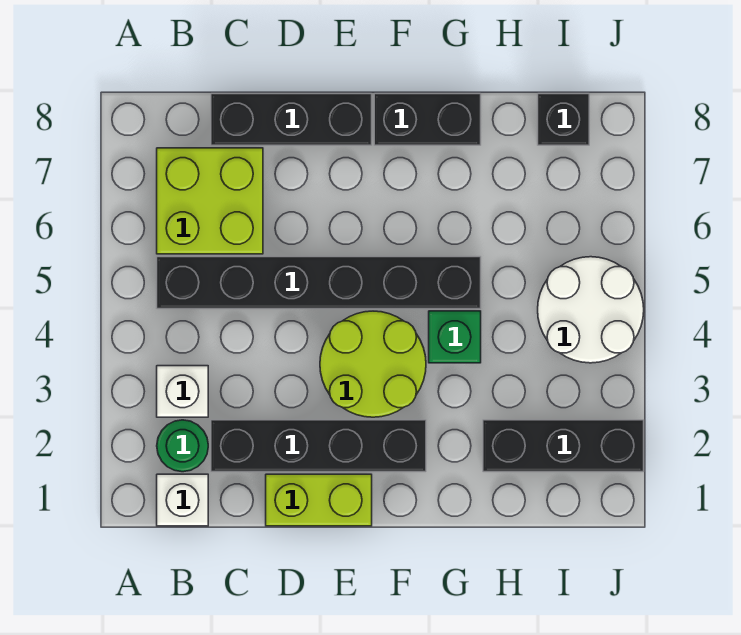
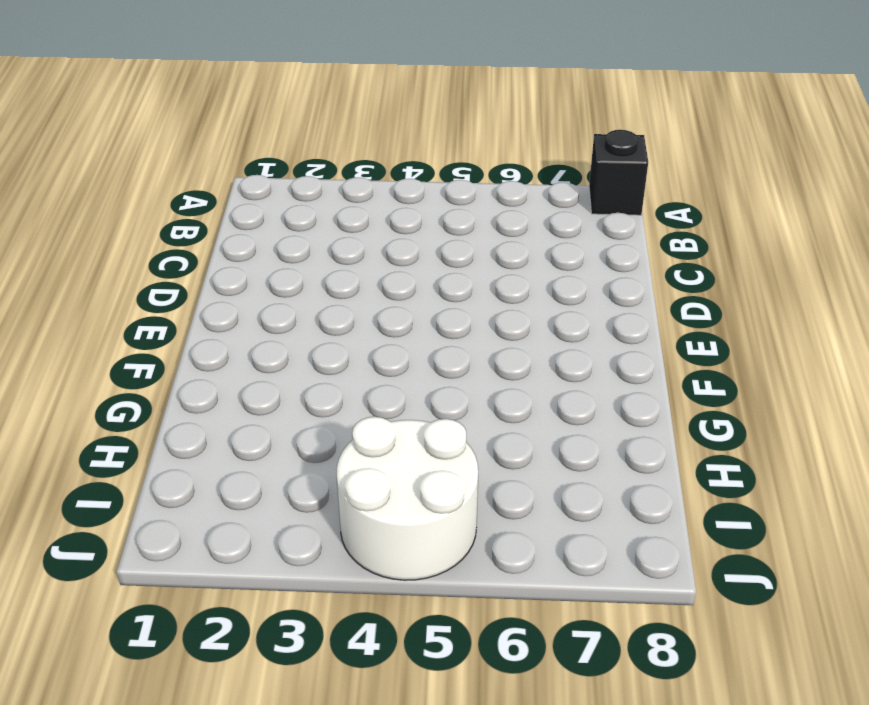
black 1x1 brick [589,130,648,215] -> black 1x1 brick moved to [538,94,589,145]
none -> white 1x1 brick [157,474,208,526]
none -> green 1x1 round brick [157,420,208,472]
none -> white 1x1 brick [157,366,208,417]

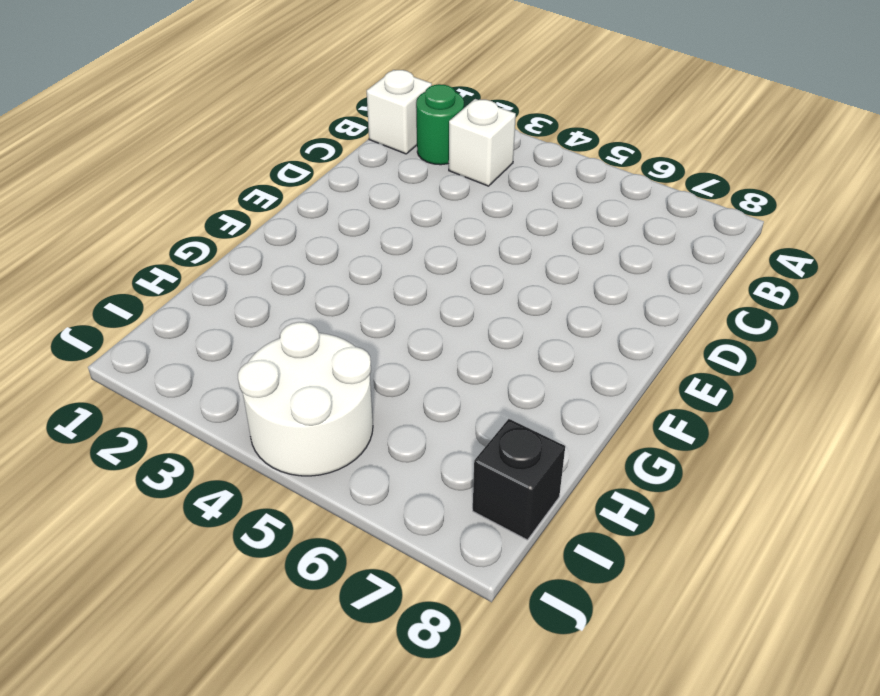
none -> black 1x6 brick [157,257,481,309]
none -> lime 2x2 brick [157,148,263,254]
none -> black 1x4 brick [211,420,426,472]

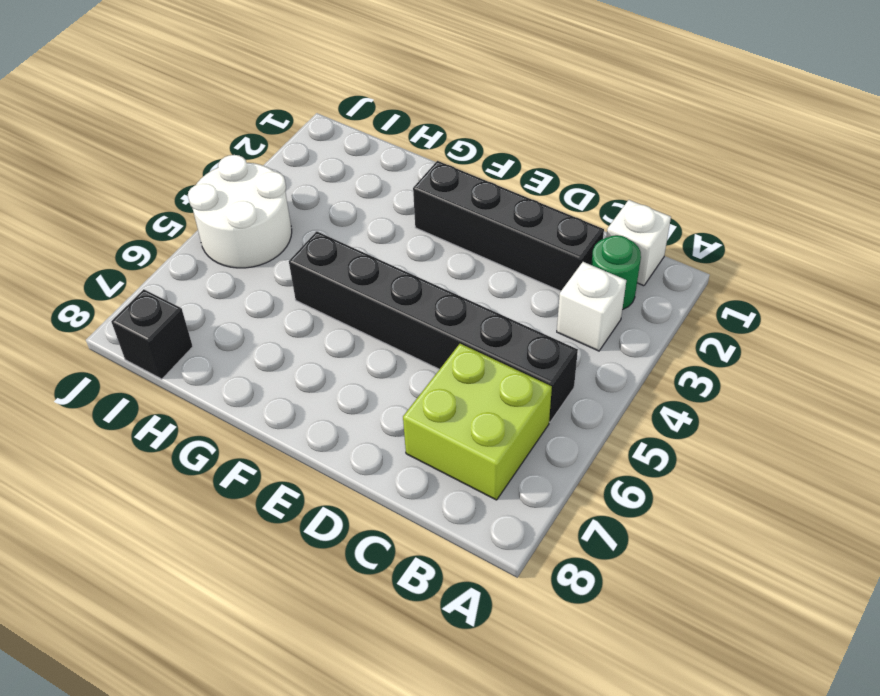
none -> black 1x3 brick [211,94,372,145]
none -> lime 1x2 brick [266,474,372,526]
none -> lime 2x2 round brick [320,311,426,417]

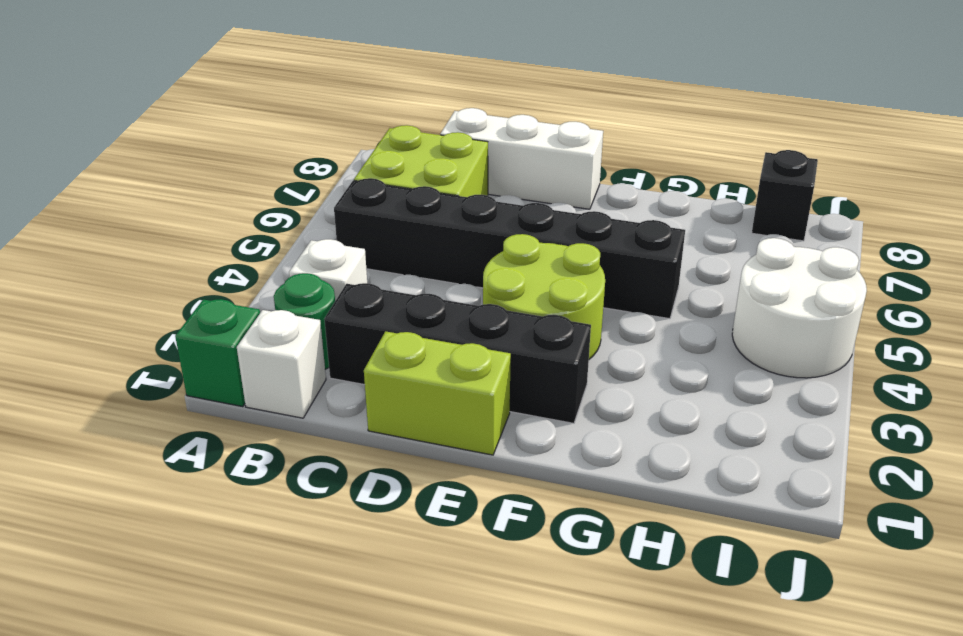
green 1x1 brick [175,299,260,407] -> green 1x1 brick moved to [429,311,481,363]
white 1x3 brick [440,108,603,209] -> black 1x3 brick [211,94,372,145]
none -> black 1x2 brick [374,94,481,145]
none -> black 1x3 brick [483,420,644,472]

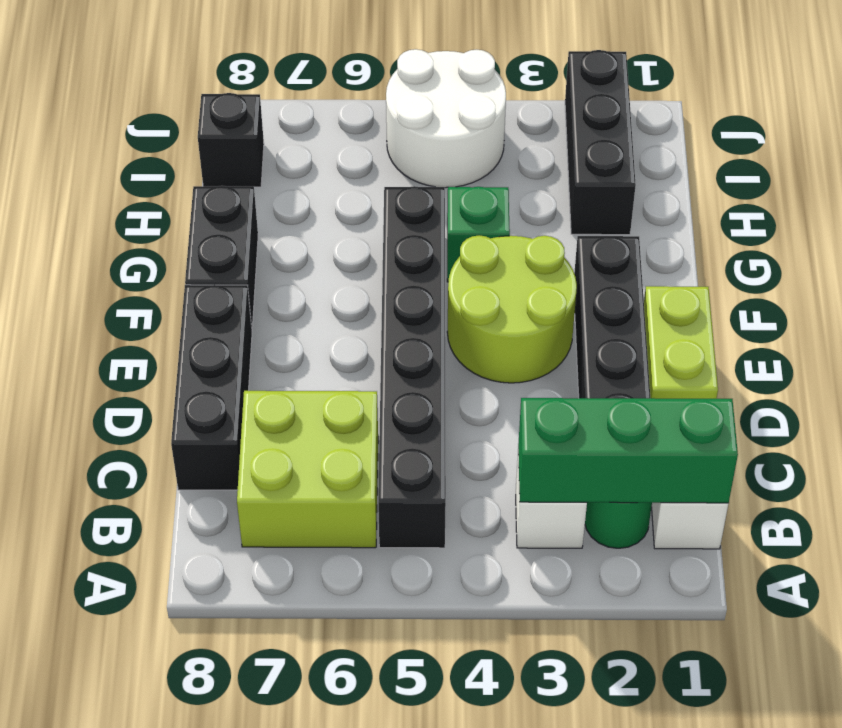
green 1x3 brick [518,398,738,503] -> none

